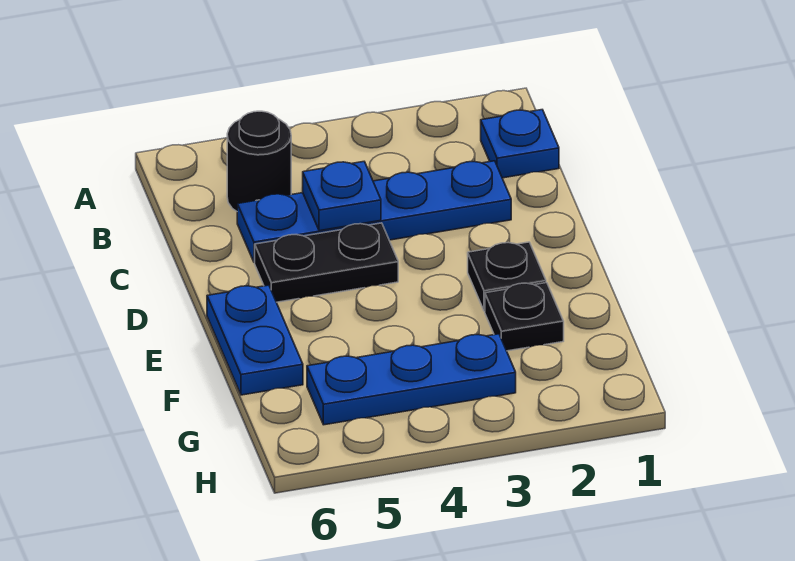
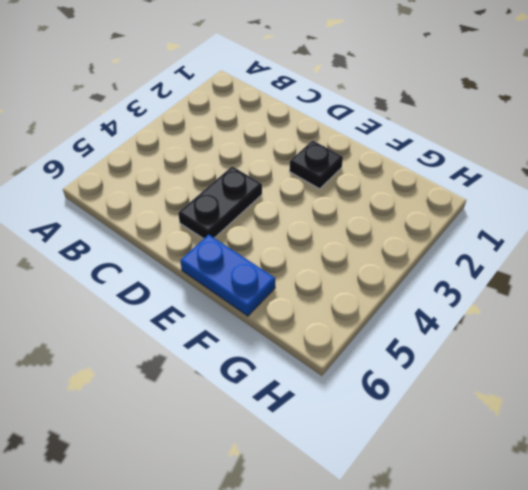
none -> blue 1x1 plate [481,110,559,178]
none -> black 1x1 round brick [227,111,291,211]

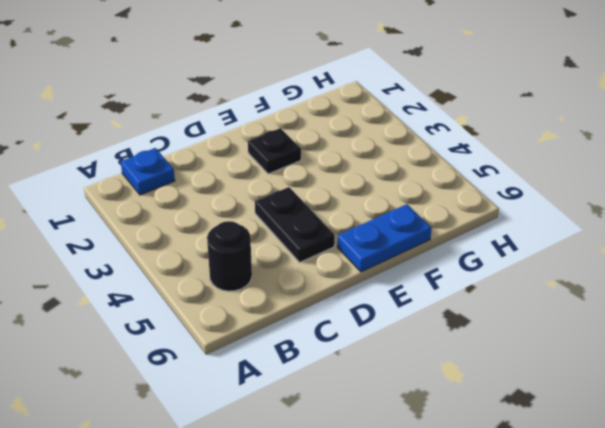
none -> blue 1x4 plate [237,161,511,263]
none -> black 1x1 plate [485,283,564,351]

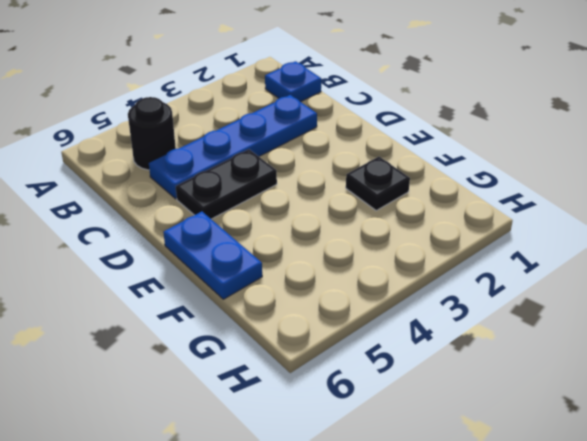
none -> black 1x1 plate [468,242,546,311]
none -> blue 1x3 plate [307,334,516,425]

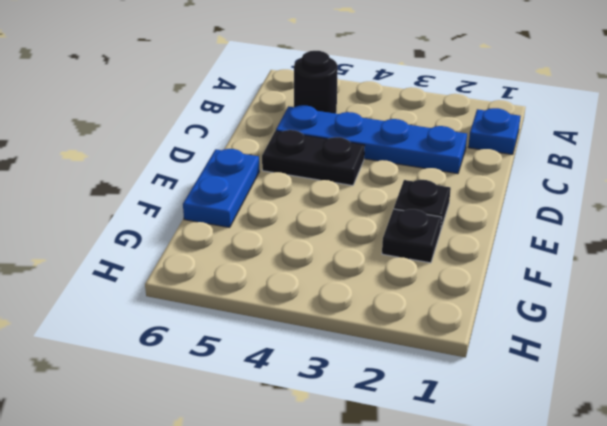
none -> blue 1x3 plate [307,334,516,425]
none -> blue 1x1 plate [303,162,381,231]

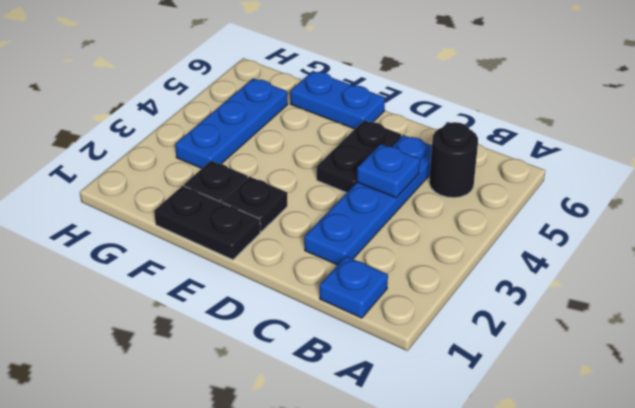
black 1x2 plate [154,186,260,260] -> none

